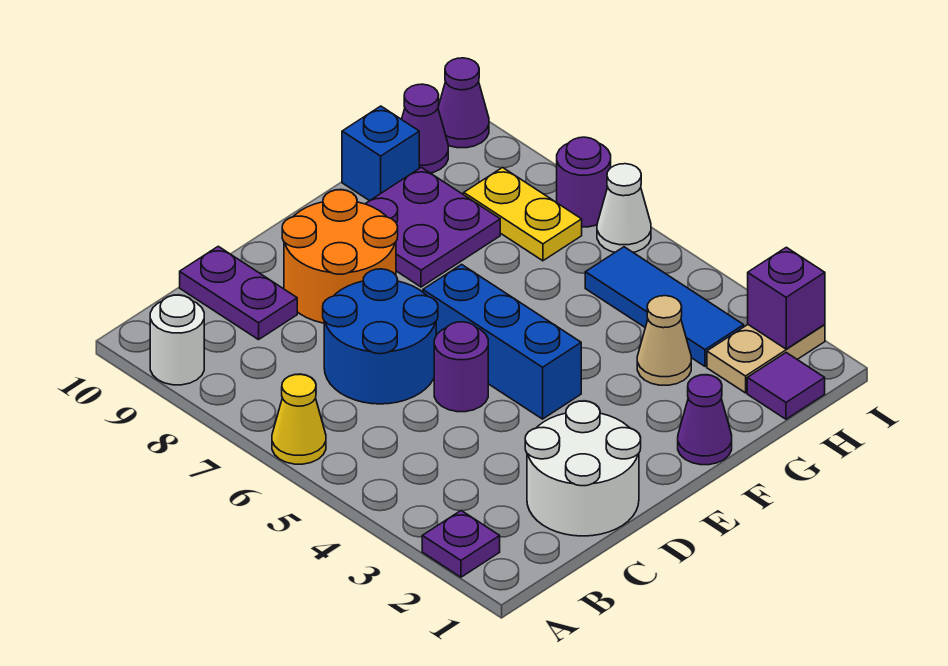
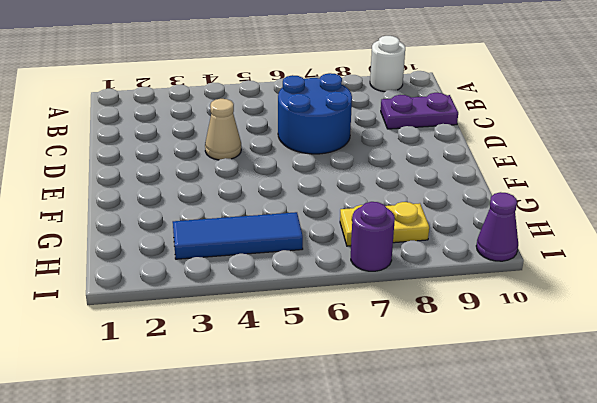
tan 1x1 cone [205,99,241,160] -> tan 1x1 cone moved to [637,296,691,385]
none -> purple 1x1 plate [422,511,500,577]
none -> yellow 1x1 cone [272,374,326,464]
none -> white 2x2 round brick [525,401,641,536]

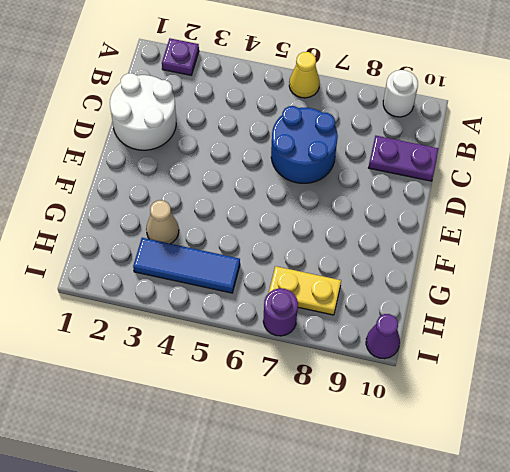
none -> purple 1x1 round brick [434,322,488,412]
none -> orange 2x2 round brick [282,190,398,323]
none -> blue 1x3 brick [423,265,581,419]

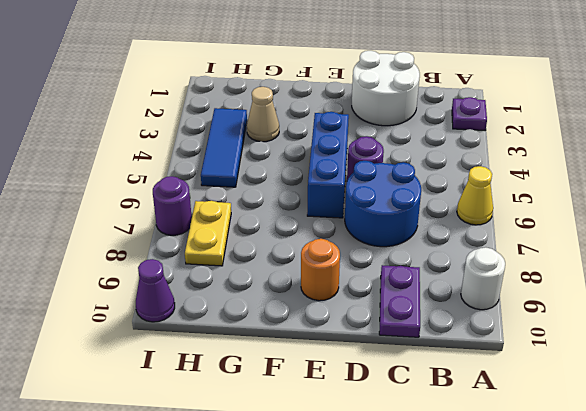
orange 1x1 round brick [301,239,340,301] -> orange 2x2 round brick [282,190,398,323]
none -> purple 1x1 cone [678,375,732,465]
none -> purple 2x2 plate [365,167,500,287]
none -> blue 1x1 brick [342,106,419,201]

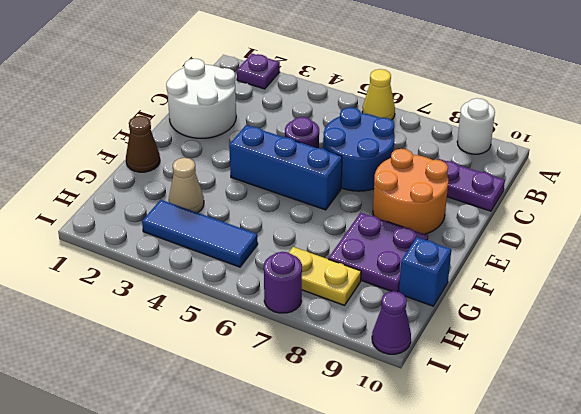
brown 1x1 cone [126,116,160,172] -> purple 1x1 cone [678,375,732,465]
none -> purple 1x1 tile [747,353,825,419]
none -> tan 1x2 plate [707,325,825,393]
none -> purple 1x1 cone [402,84,448,173]

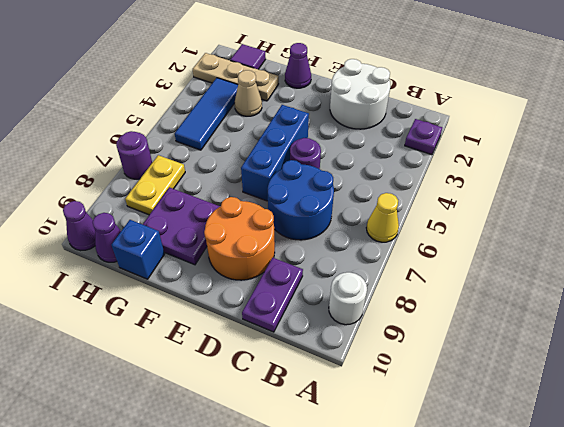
tan 1x3 plate [193,53,279,101] -> tan 1x2 plate [707,325,825,393]
none -> white 1x1 cone [597,164,651,252]
none -> purple 1x1 brick [748,247,825,349]

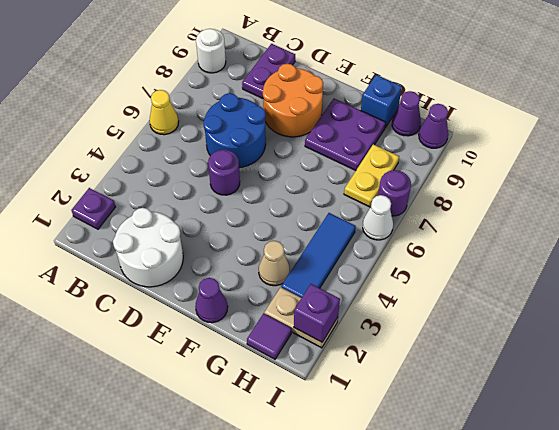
none -> blue 1x3 brick [423,265,581,419]

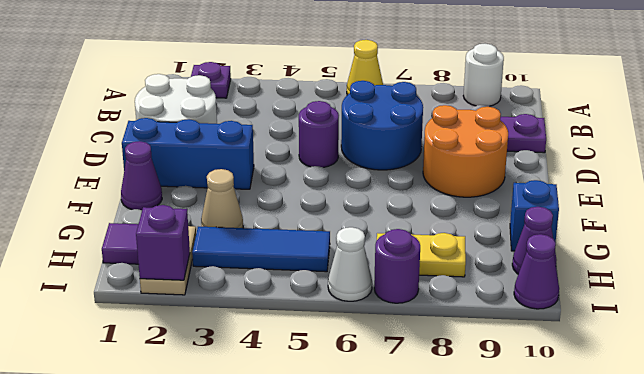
blue 1x3 brick [122,118,254,189] -> blue 1x3 brick moved to [423,265,581,419]
none -> purple 2x2 plate [365,167,500,287]

